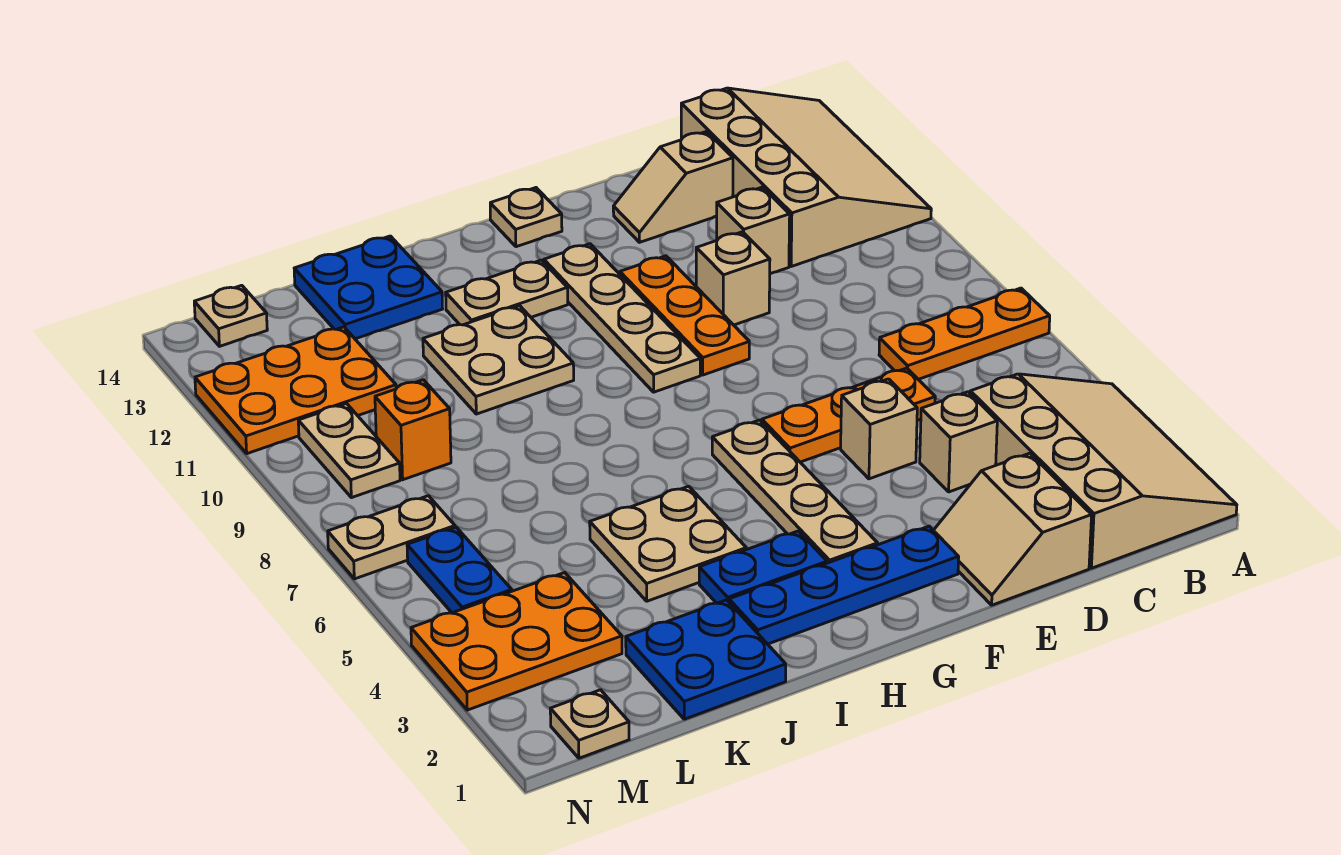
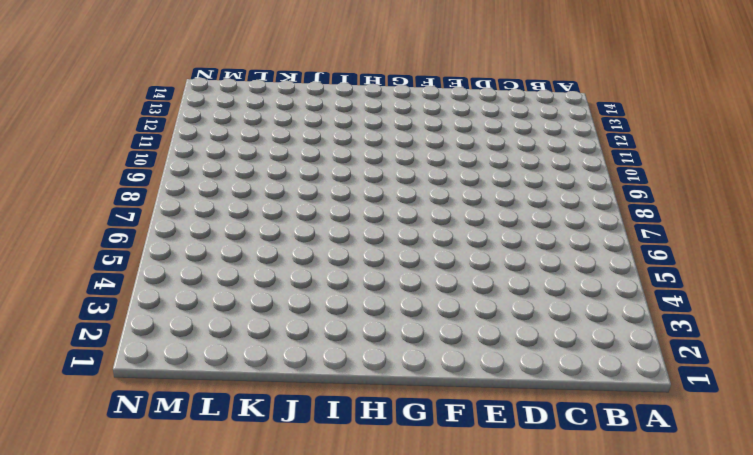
none -> tan 3x4 slope [970,374,1237,568]
none -> orange 1x3 plate [879,288,1050,379]
none -> tan 3x4 slope [681,88,931,266]

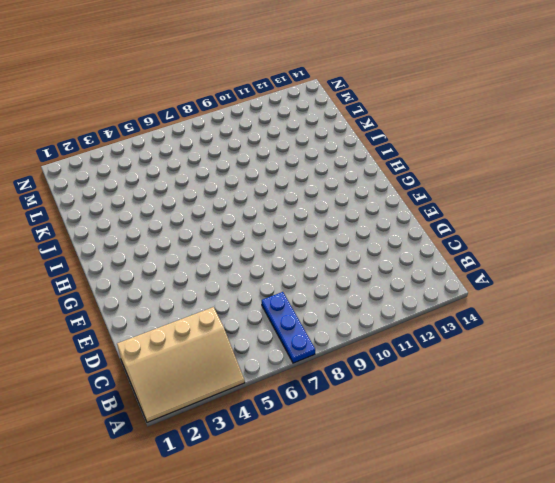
blue 1x3 plate [262,292,315,363] -> orange 1x3 plate [879,288,1050,379]
none -> tan 3x4 slope [681,88,931,266]
none -> tan 2x2 slope [933,453,1092,605]
none -> tan 1x1 brick [920,392,997,492]

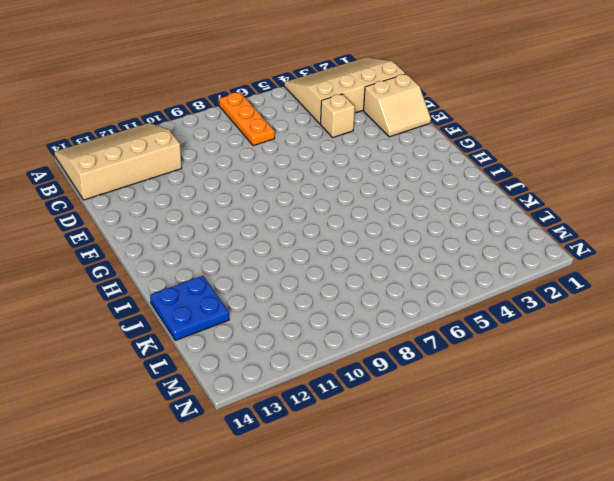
none -> orange 1x3 plate [762,368,935,462]
none -> tan 1x1 brick [717,187,790,274]
none -> tan 1x2 slope [613,132,733,242]

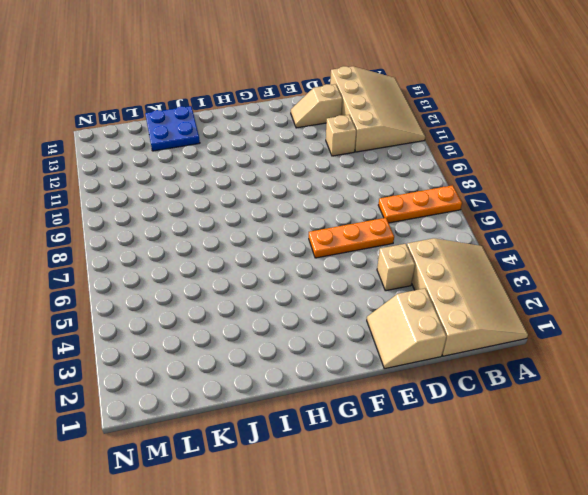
none -> tan 1x1 brick [841,379,917,479]
none -> tan 1x1 brick [696,232,770,325]
none -> blue 1x4 plate [729,526,959,644]

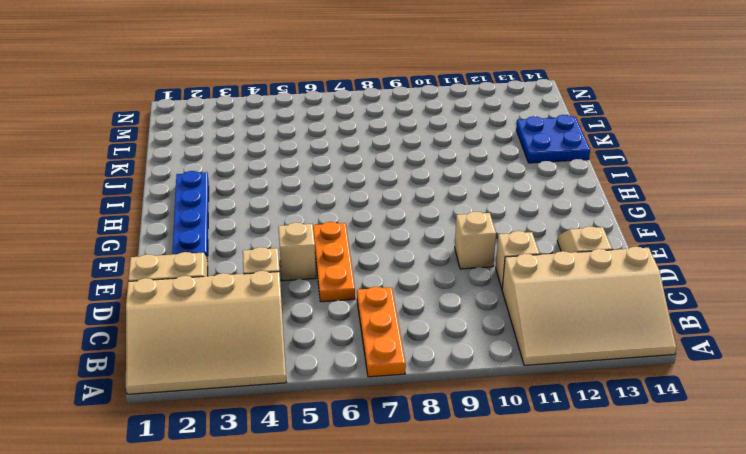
none -> orange 1x3 plate [620,256,749,375]
none -> tan 1x4 plate [712,420,878,563]
none -> tan 1x4 plate [544,244,700,392]

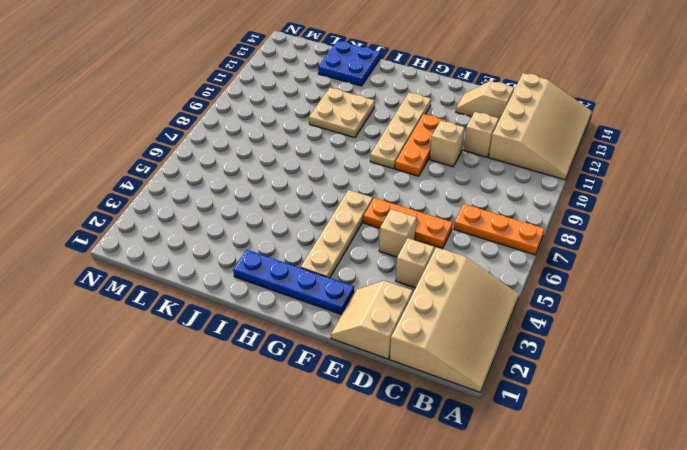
none -> tan 1x1 plate [490,188,562,247]
none -> blue 1x2 plate [699,531,827,603]
none -> tan 1x2 plate [446,260,568,325]

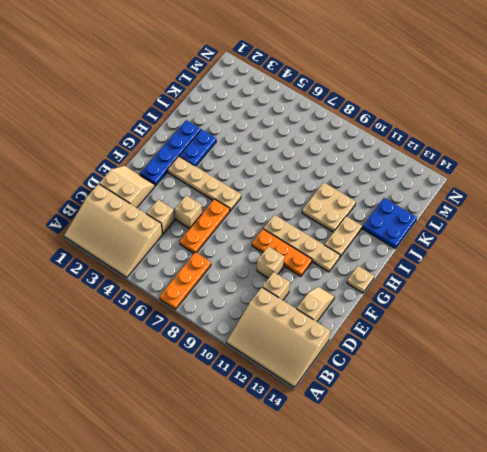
none -> tan 2x2 plate [590,486,746,601]
none -> blue 2x2 plate [626,600,786,719]
none -> orange 2x3 plate [411,573,622,710]

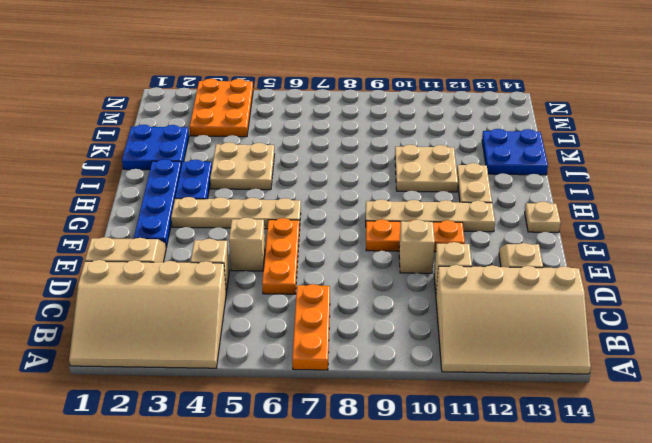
none -> orange 1x1 brick [375,380,451,480]
none -> orange 2x3 plate [195,327,396,454]
none -> tan 1x1 plate [550,690,629,758]

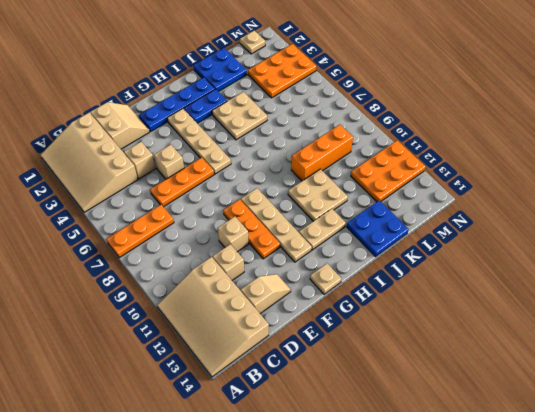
orange 1x3 brick [291,125,353,181] -> orange 1x1 brick [375,380,451,480]
none -> blue 1x2 plate [407,527,512,613]
none -> tan 1x2 plate [328,496,455,579]
none -> tan 1x2 plate [298,404,400,498]

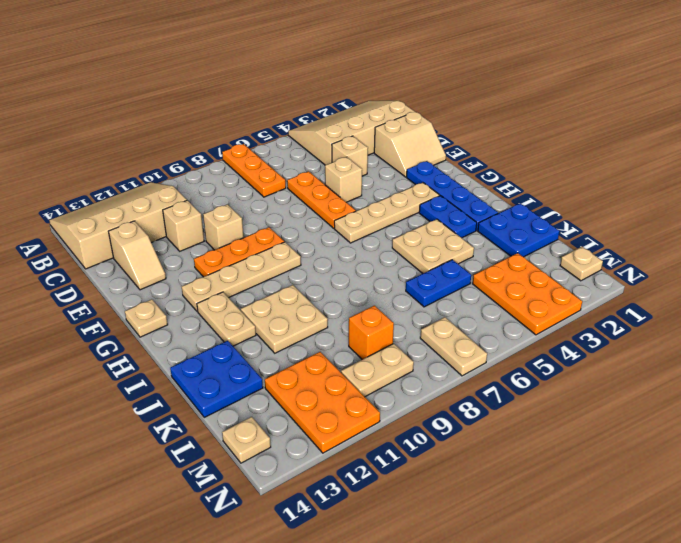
blue 1x2 plate [406,260,471,307] -> blue 1x2 plate moved to [407,527,512,613]

